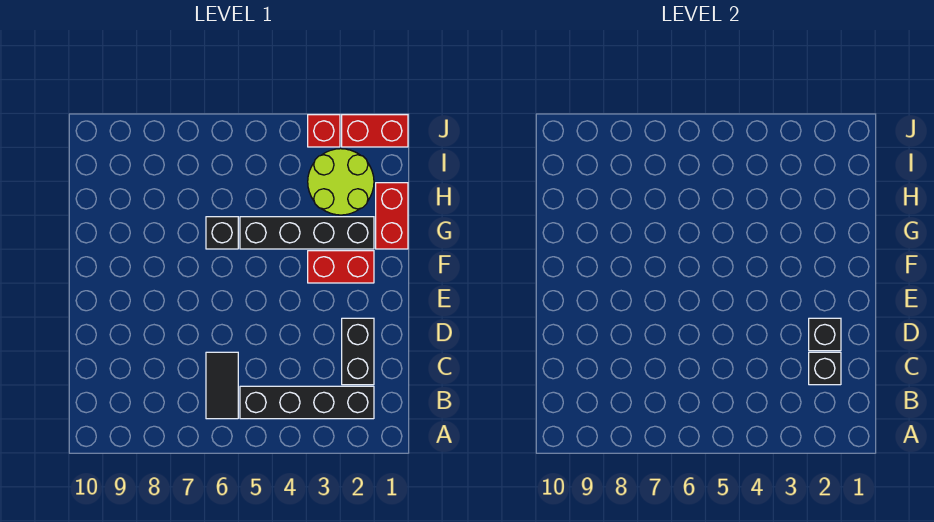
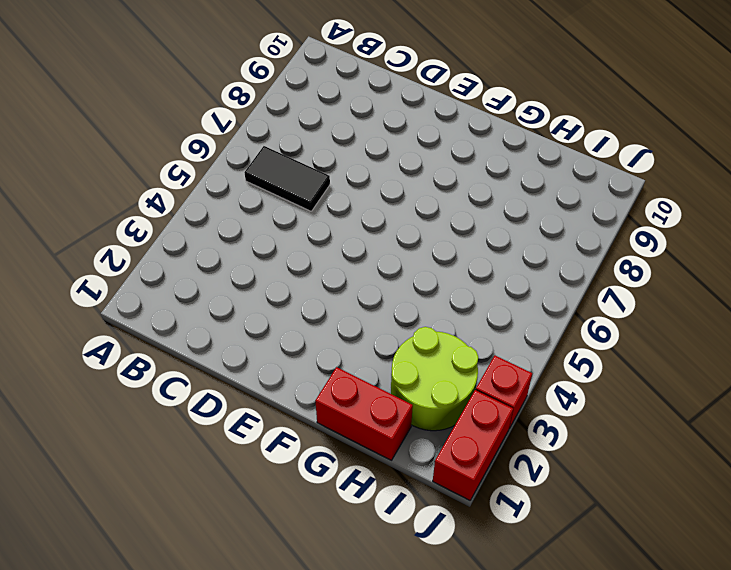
none -> black 1x4 brick [240,386,374,419]
none -> black 1x2 brick [342,318,374,385]
none -> red 1x2 brick [308,251,374,283]

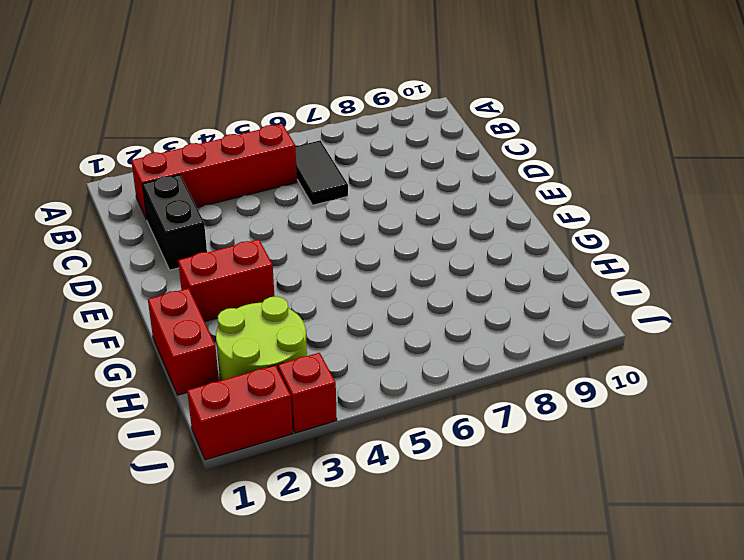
red 1x4 brick [131,124,297,220] -> black 1x4 brick [240,386,374,419]
none -> black 1x4 brick [240,217,374,249]
none -> black 1x1 brick [206,217,238,249]
none -> black 1x1 brick [809,352,841,385]

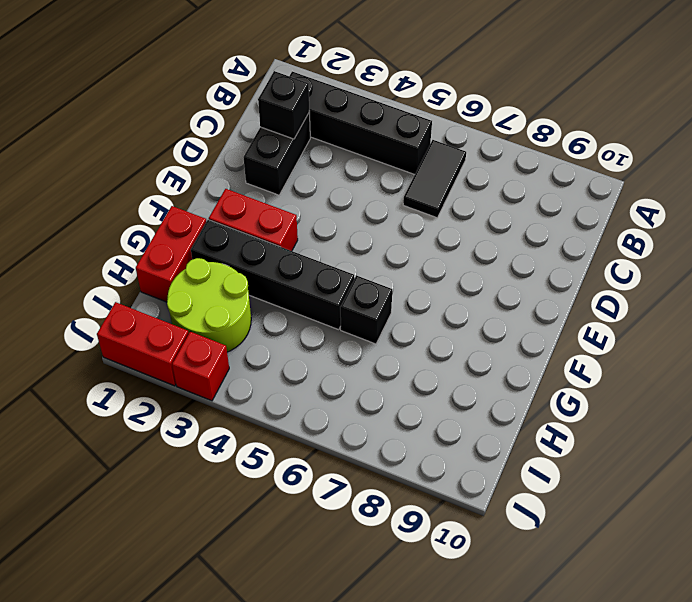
none -> black 1x1 brick [809,318,841,351]

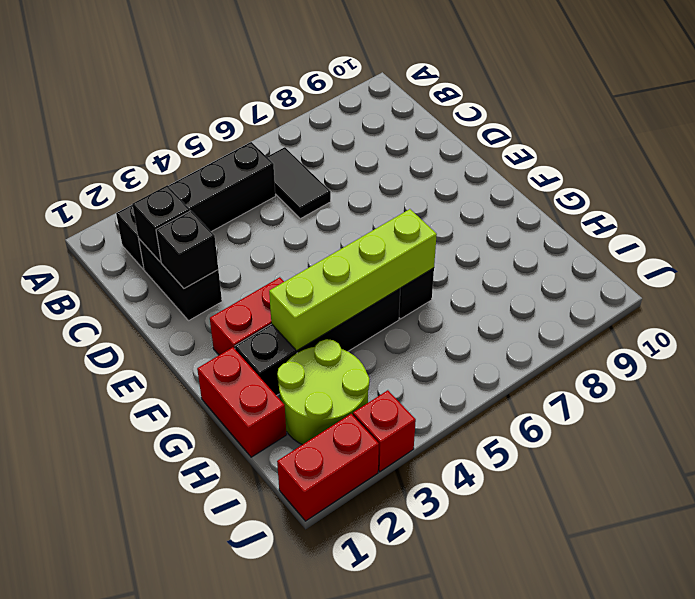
lime 1x4 brick [269,209,437,351] -> none

